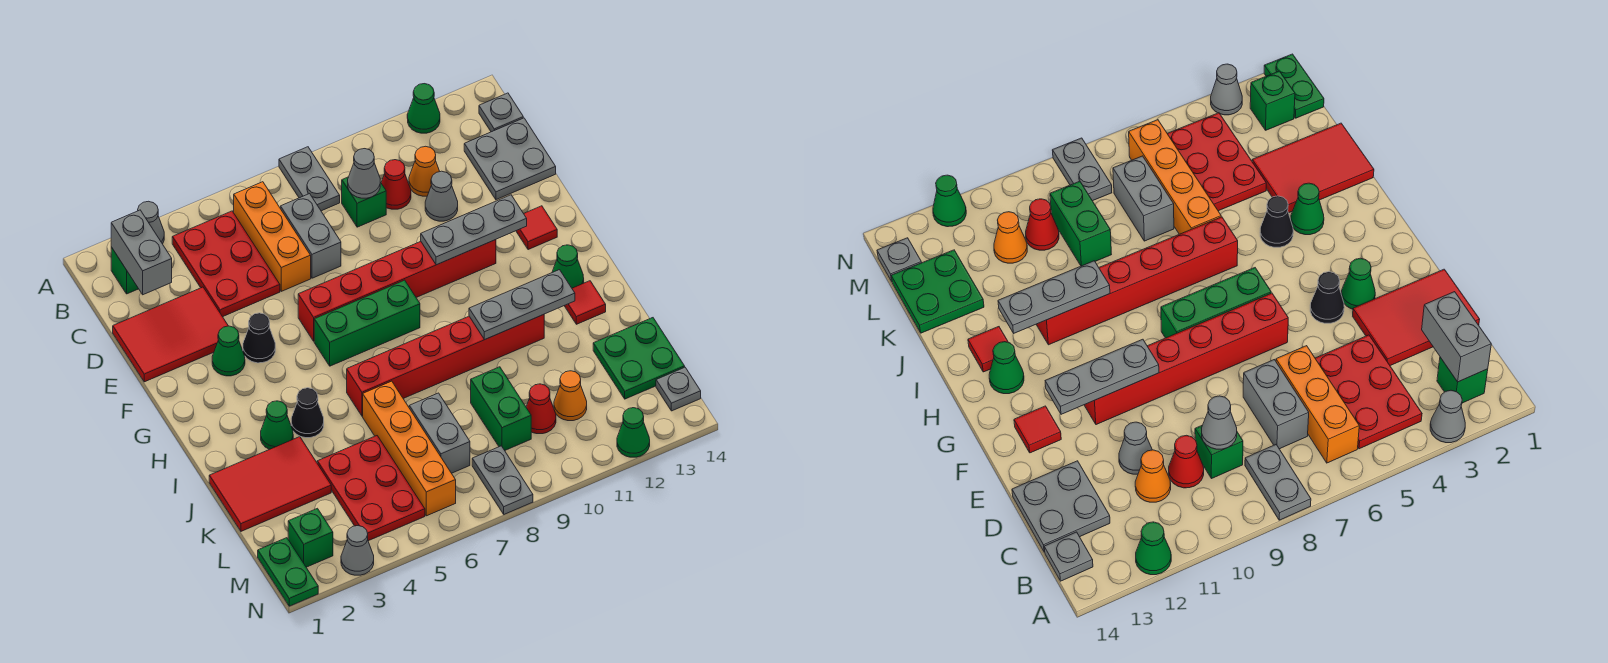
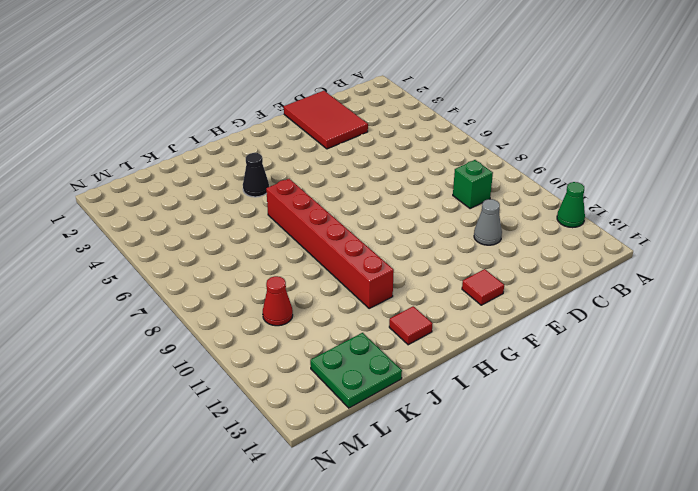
none -> grey 1x1 cone [138,201,164,244]
none -> grey 1x2 plate [279,147,340,211]
none -> green 1x1 brick [111,247,138,294]
none -> red 2x3 plate [172,211,280,317]

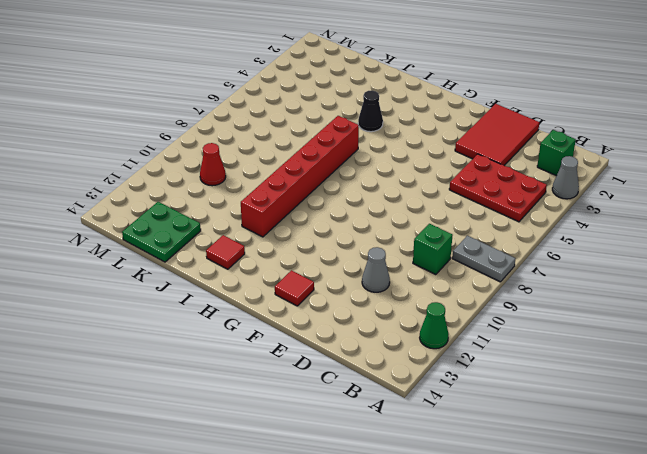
none -> orange 1x3 brick [234,182,311,291]
none -> grey 1x1 plate [479,93,523,132]
none -> grey 1x2 brick [281,194,341,278]
none -> red 1x1 cone [381,160,411,209]

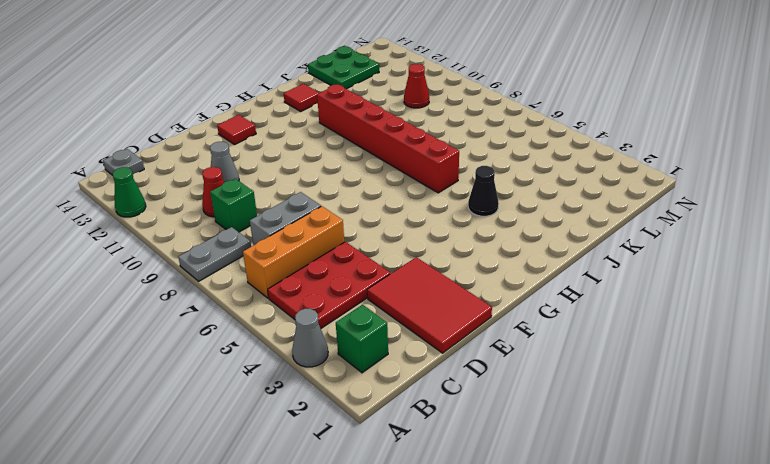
none -> orange 1x1 cone [409,146,440,196]
none -> grey 2x2 plate [464,118,556,200]
none -> green 1x1 cone [212,326,245,376]
none -> black 1x1 cone [243,313,275,363]

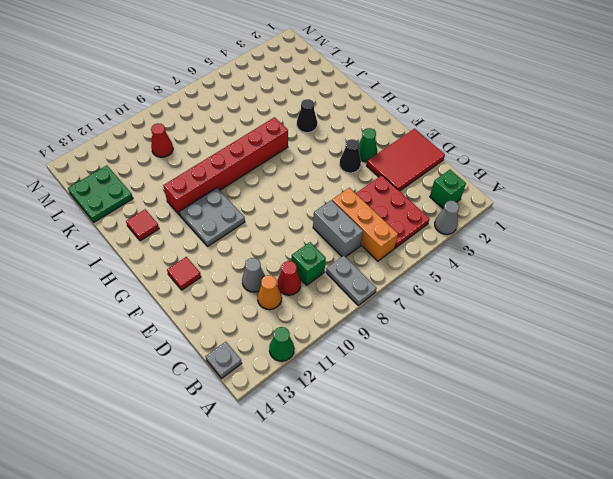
grey 2x2 plate [180,188,245,246] -> grey 2x2 plate moved to [464,118,556,200]
none -> red 1x6 brick [298,240,496,341]
none -> green 1x3 brick [314,280,420,366]
none -> green 1x1 cone [552,245,584,288]
none -> green 1x1 cone [261,401,293,449]

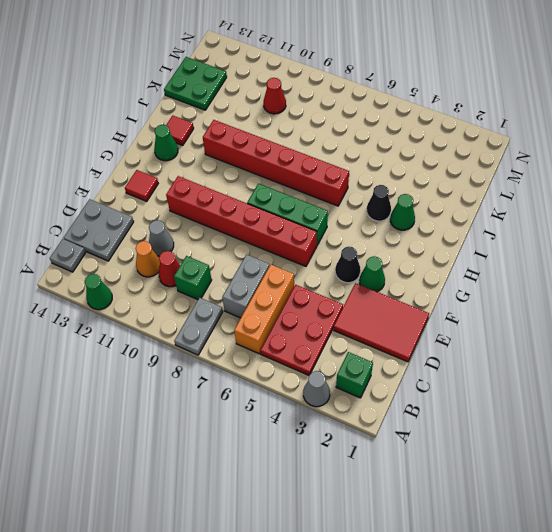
none -> red 2x3 tile [209,437,331,531]
none -> orange 1x4 brick [363,381,456,516]
none -> red 2x3 plate [317,436,425,541]
none -> grey 1x2 brick [409,393,470,473]

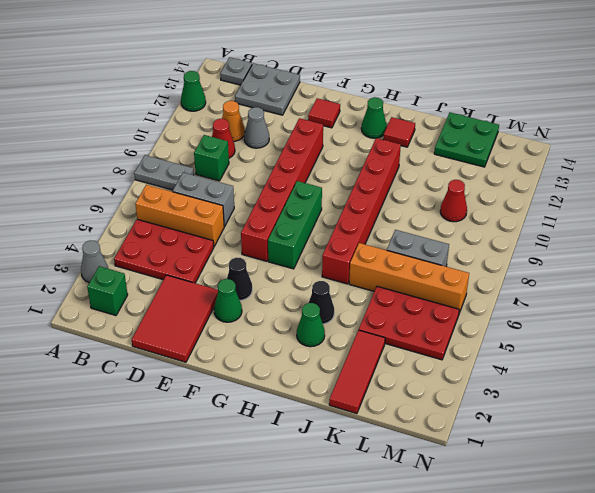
red 1x3 tile [329,330,385,414] -> red 2x3 tile [209,437,331,531]
none -> green 1x2 brick [471,367,531,450]
none -> orange 1x1 cone [554,371,587,421]
none -> green 1x2 plate [258,538,318,606]
none -> green 1x1 brick [288,508,333,567]

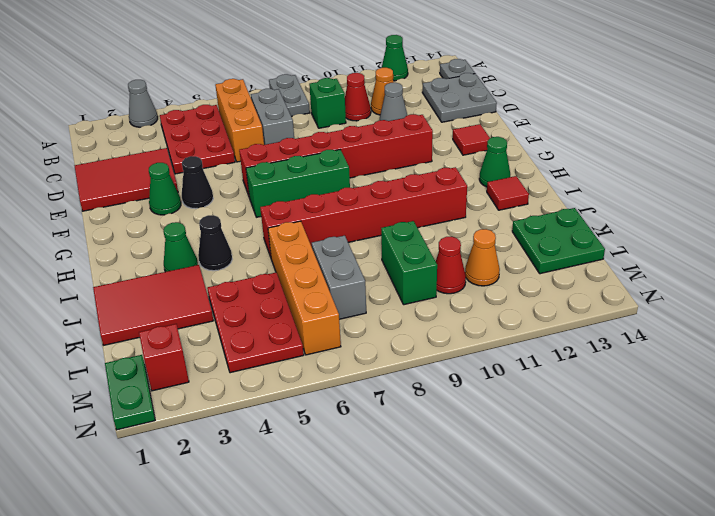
red 1x1 brick [139,324,189,391] -> green 1x1 brick [288,508,333,567]
none -> green 1x1 brick [111,247,138,294]
none -> grey 1x2 plate [472,446,533,514]
none -> grey 1x1 plate [656,367,701,411]
none -> grey 1x1 cone [341,526,374,575]

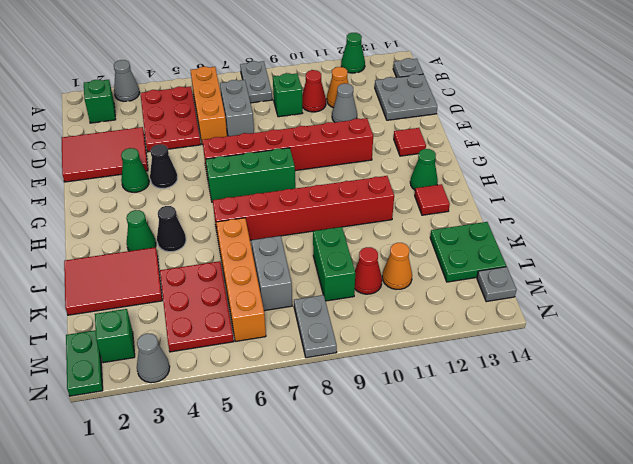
none -> green 1x1 cone [617,408,650,457]
none -> grey 1x2 brick [111,210,172,295]
none -> grey 1x1 cone [348,149,380,198]
none -> grey 1x3 plate [421,195,527,265]

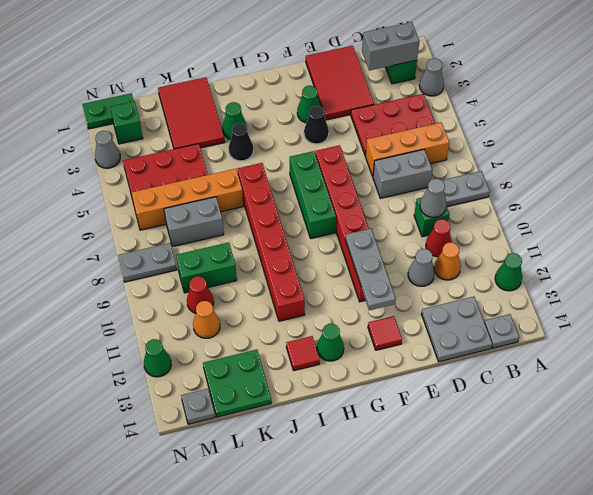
none -> grey 1x3 plate [469,270,575,340]

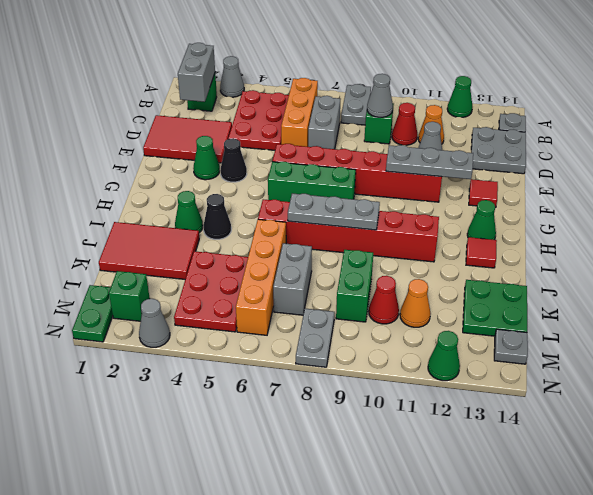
grey 1x3 plate [288,193,380,230] -> grey 1x3 plate moved to [469,270,575,340]

